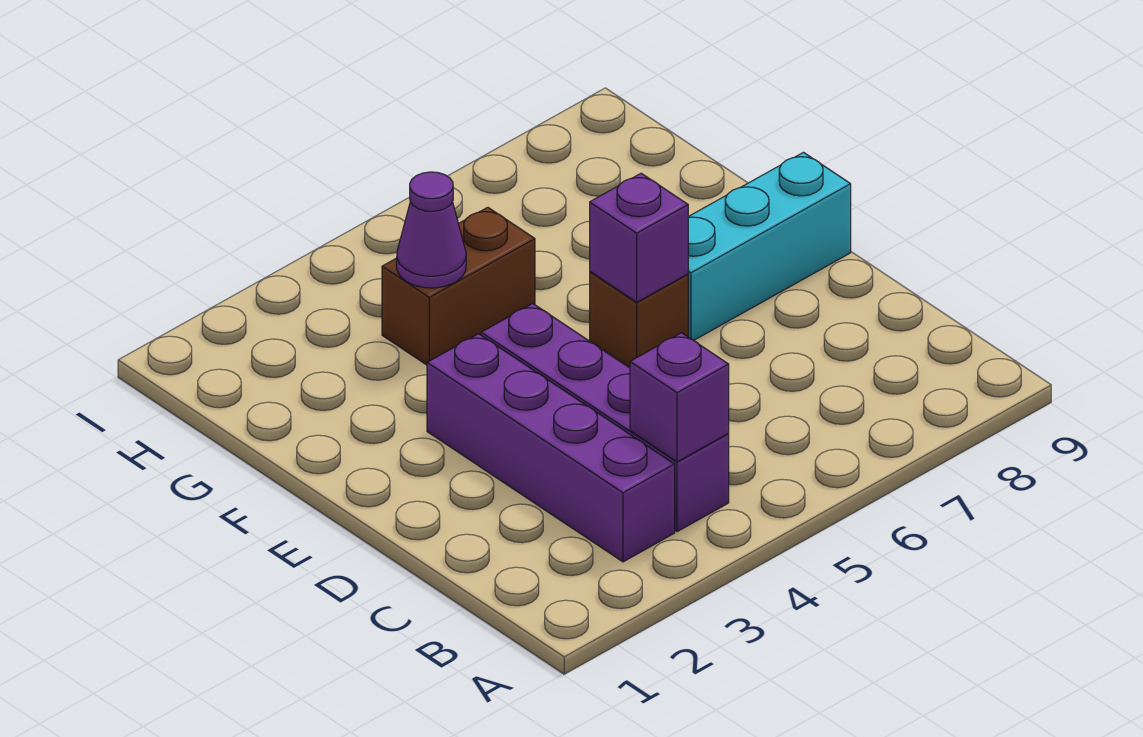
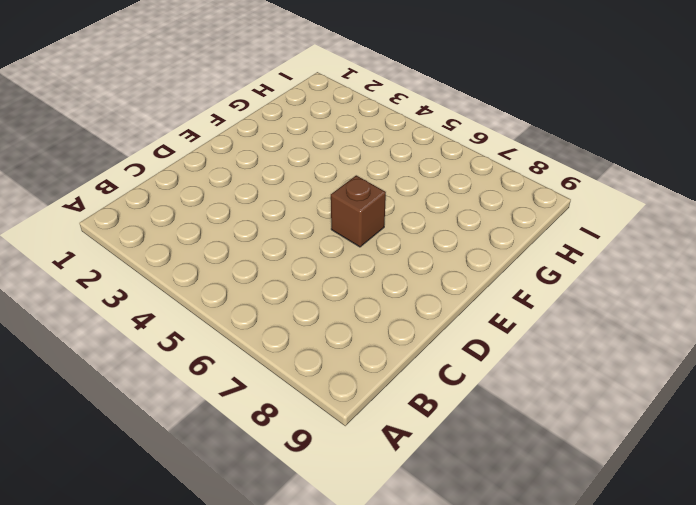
none -> purple 1x4 brick [427,334,675,562]
none -> purple 1x4 brick [481,304,729,532]

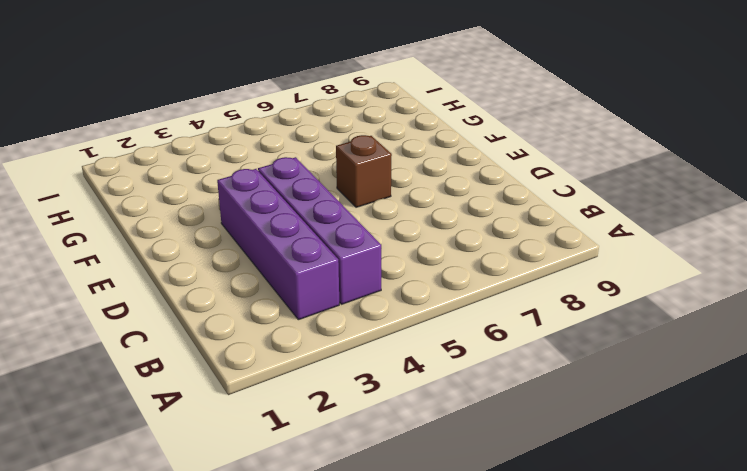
none -> cyan 1x3 brick [688,152,851,340]
none -> brown 1x2 brick [382,207,535,365]

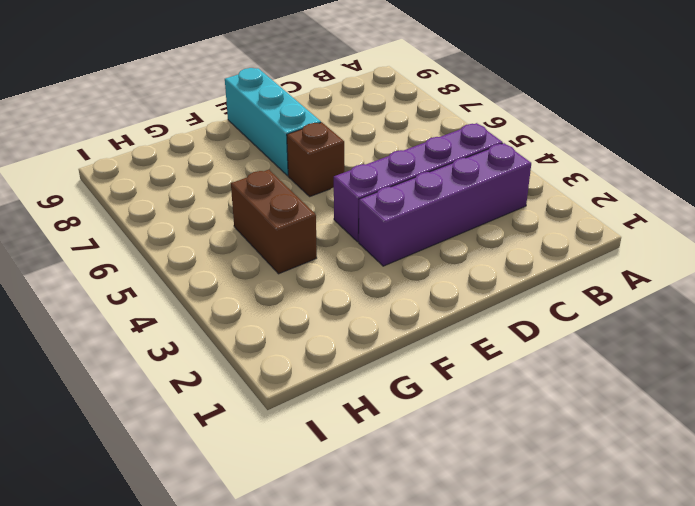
none -> purple 1x1 brick [630,333,729,462]
none -> purple 1x1 brick [590,173,688,302]

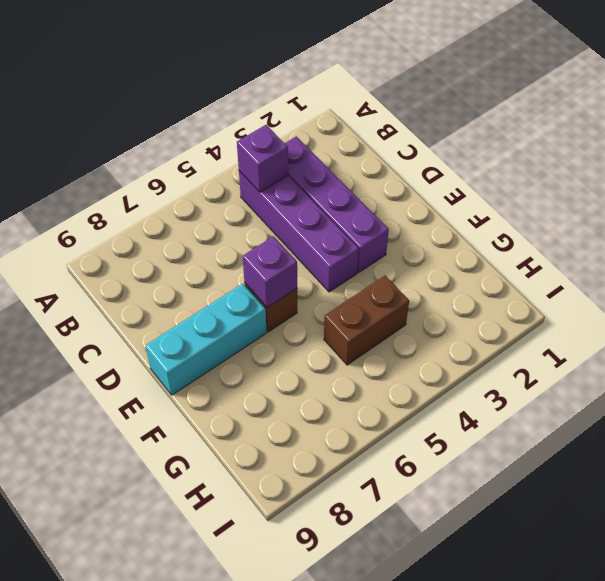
none -> purple 1x1 cone [397,172,466,288]

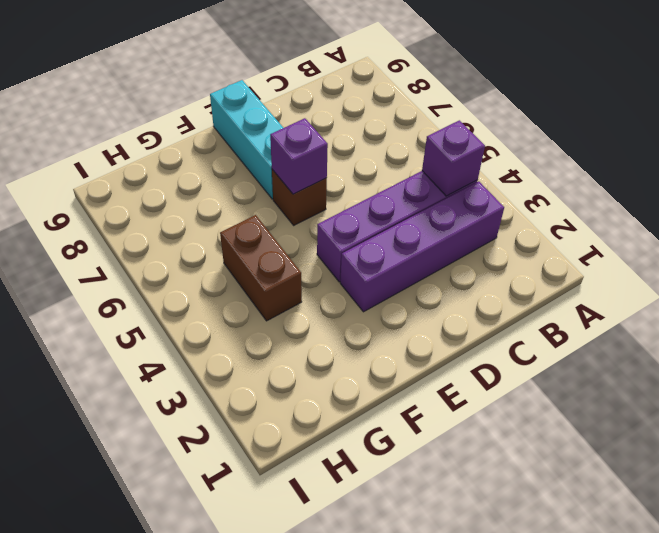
none -> purple 1x1 cone [397,172,466,288]

